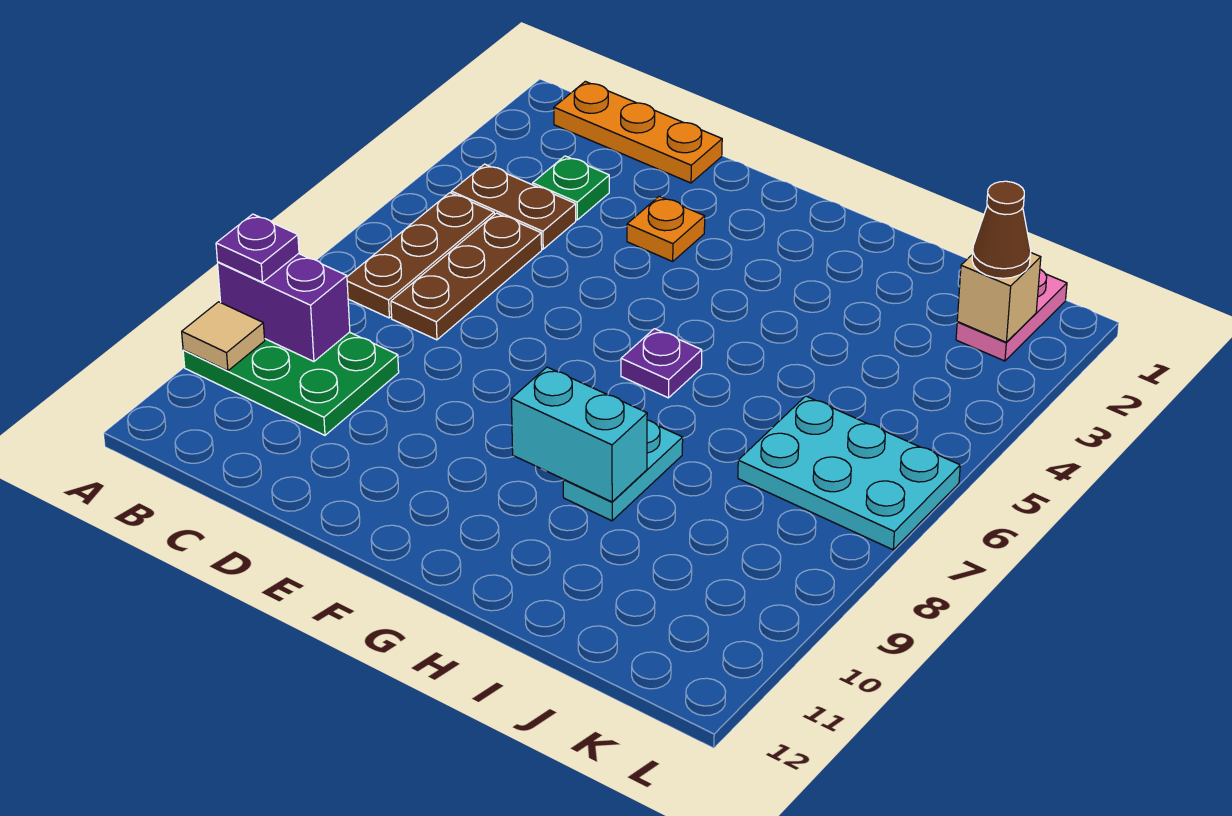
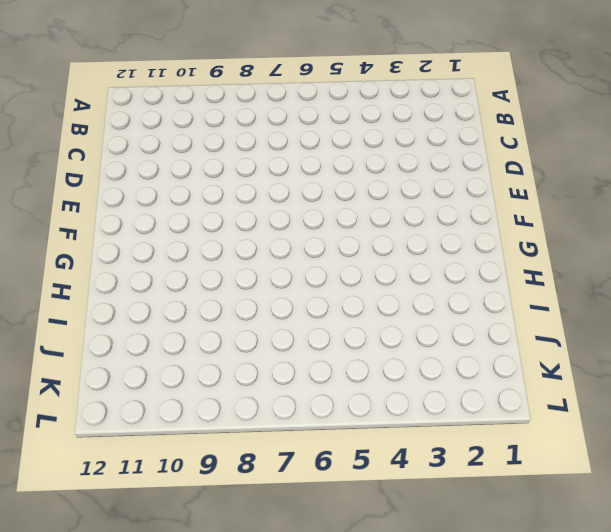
none -> green 2x3 plate [183,332,399,435]
none -> orange 1x3 plate [554,81,722,183]
none -> brown 1x2 plate [451,164,576,249]

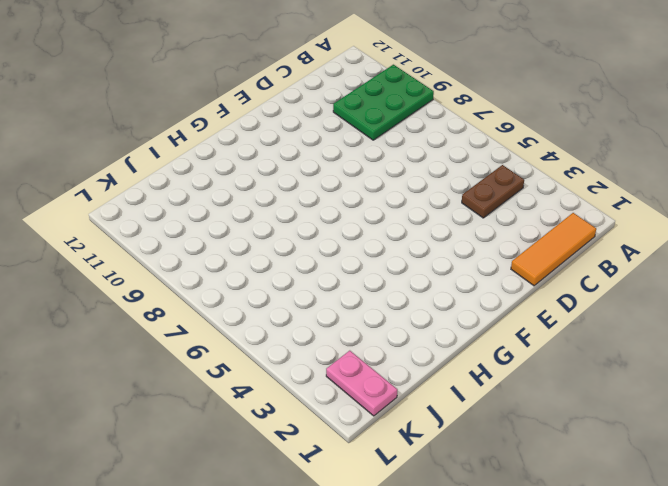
orange 1x3 tile [511,213,596,286] -> orange 1x3 plate [554,81,722,183]
none -> brown 1x3 plate [347,193,494,318]
none -> green 1x1 plate [533,156,609,220]
none -> brown 1x3 plate [391,213,542,340]

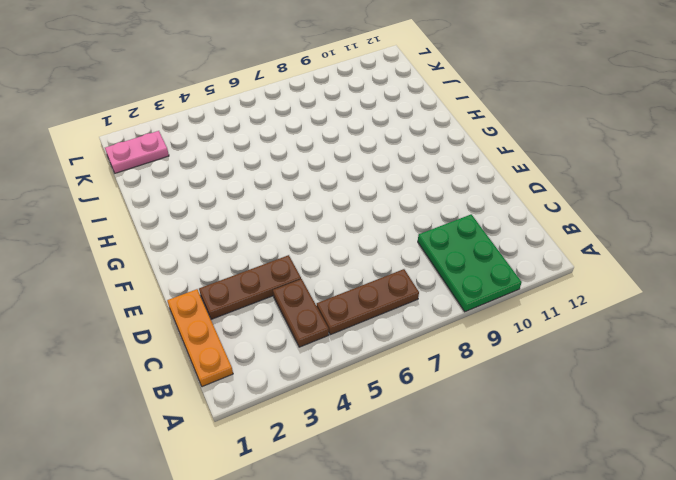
brown 1x3 plate [199,255,301,319] -> brown 1x3 plate moved to [391,213,542,340]
none -> green 1x1 plate [533,156,609,220]
none -> orange 1x1 plate [627,196,705,261]
none -> purple 1x1 plate [621,329,702,398]

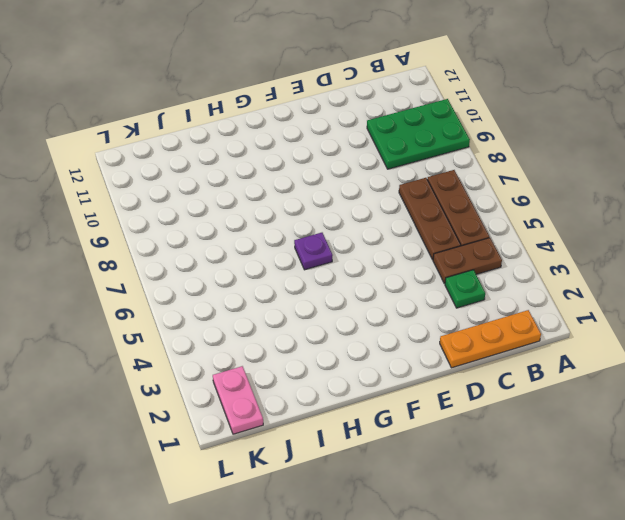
none -> orange 1x1 plate [627,196,705,261]
none -> cyan 1x2 plate [563,420,683,521]
none -> cyan 2x3 plate [738,396,960,550]

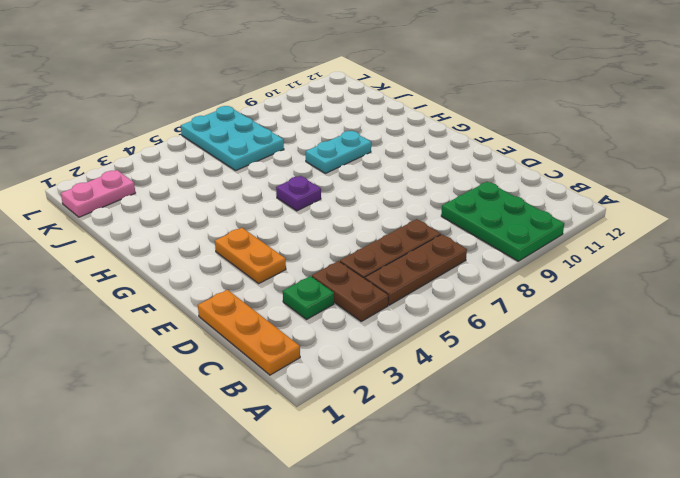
orange 1x2 plate [215,228,286,284] -> orange 1x1 plate [627,196,705,261]
none -> purple 1x2 brick [218,254,350,362]
none -> tan 1x1 tile [182,302,265,371]
none -> cyan 1x2 brick [511,367,647,502]

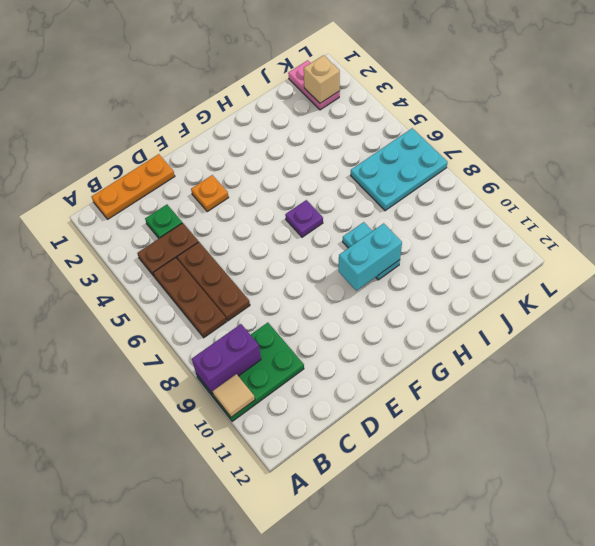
none -> purple 1x1 plate [216,214,299,282]
none -> brown 1x1 cone [972,181,1031,278]

